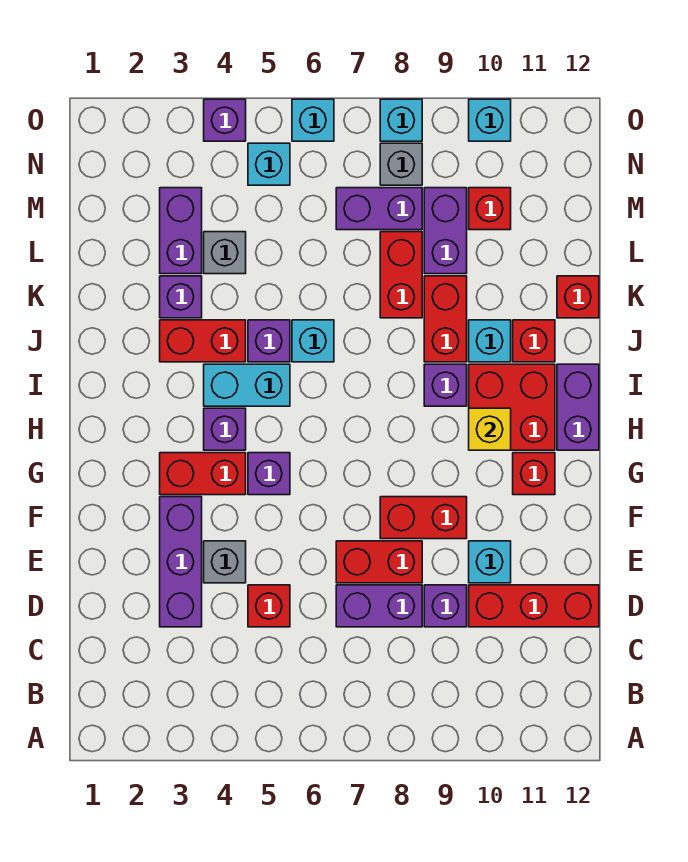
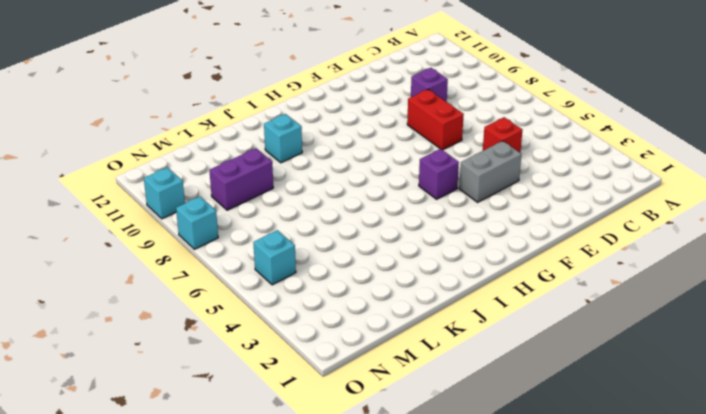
grey 1x2 brick [459,141,521,202] -> grey 1x1 brick [204,541,246,583]
none -> purple 1x3 brick [160,497,202,627]
none -> purple 1x2 brick [336,585,422,627]
none -> red 1x3 brick [469,585,599,627]
none -> cyan 1x1 brick [469,541,511,583]

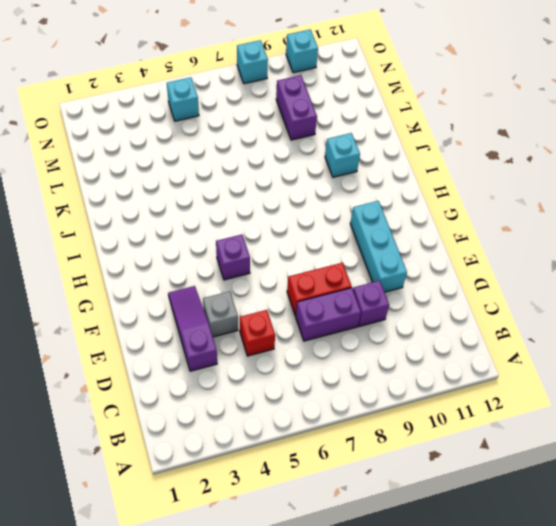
purple 1x3 slope [168,286,217,371] -> purple 1x3 brick [160,497,202,627]
cyan 1x3 brick [350,201,407,292] -> cyan 1x1 brick [469,541,511,583]
none -> red 1x3 brick [469,585,599,627]
none -> red 1x2 brick [380,497,467,539]
none -> red 1x2 brick [160,453,246,495]
none -> red 1x1 brick [513,453,555,495]

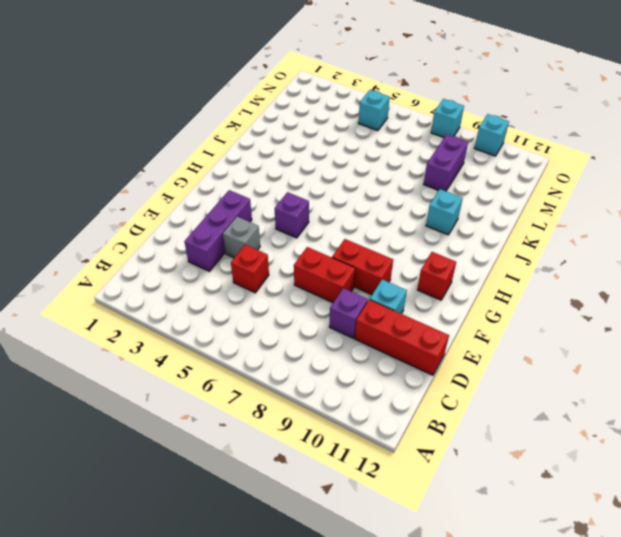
none -> purple 1x2 brick [336,585,422,627]
none -> red 1x2 brick [160,453,246,495]
none -> purple 1x1 brick [204,408,246,450]
none -> red 2x2 brick [469,364,555,450]

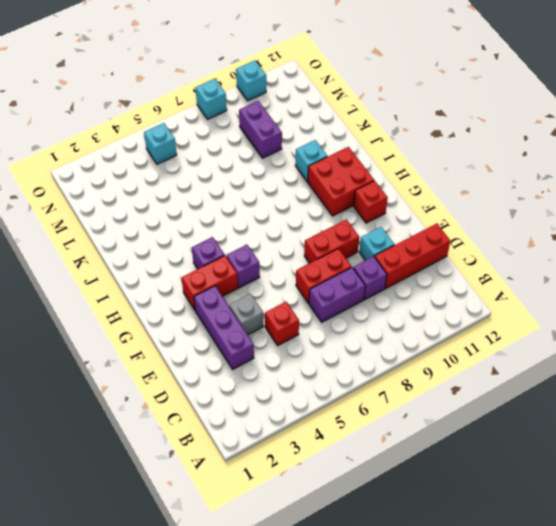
none -> purple 1x2 brick [557,364,599,450]
none -> cyan 1x2 brick [204,364,290,406]
none -> purple 1x1 brick [424,364,467,406]
none -> red 1x2 brick [160,320,246,362]

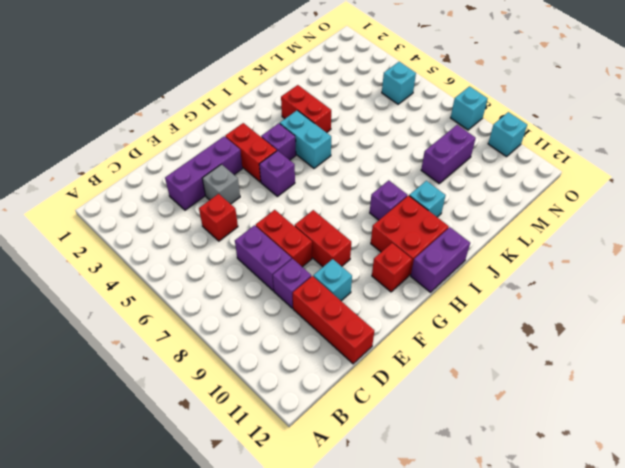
none -> purple 1x1 brick [248,320,290,362]
none -> cyan 1x1 brick [292,320,334,362]
none -> red 1x2 brick [424,276,467,362]
none -> red 1x1 brick [513,320,555,362]

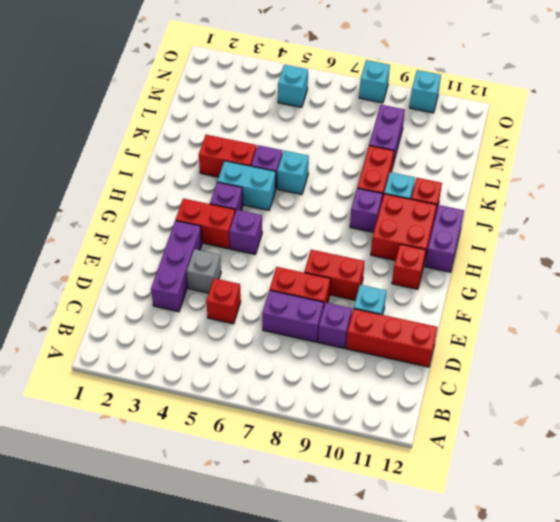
none -> purple 1x1 brick [160,276,202,318]
none -> red 1x2 brick [380,232,422,318]
none -> red 1x1 brick [557,276,599,318]
none -> purple 1x2 brick [160,188,202,274]

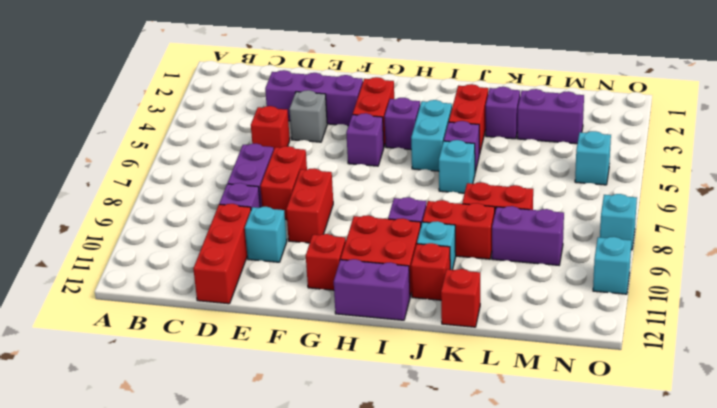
none -> grey 1x1 brick [204,232,246,274]
none -> purple 1x2 brick [336,188,422,230]
none -> red 1x1 brick [469,188,511,230]
none -> grey 1x1 brick [380,143,422,185]

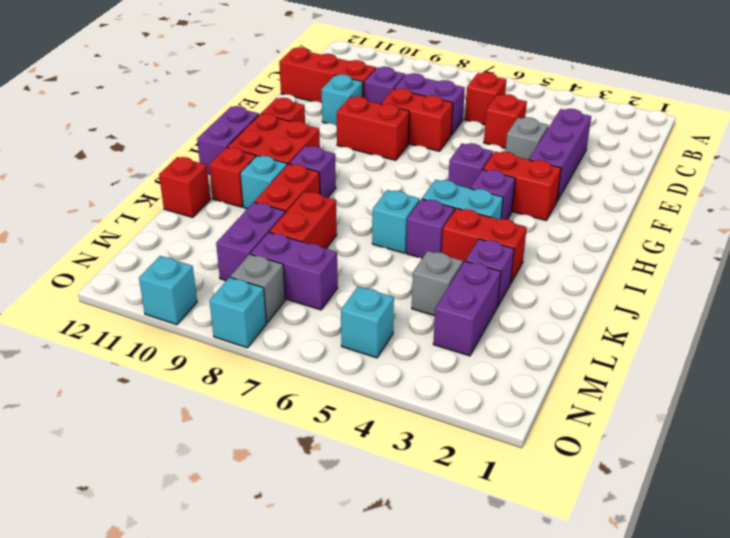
red 1x1 brick [465,72,506,125] -> red 1x1 brick moved to [469,188,511,230]
none -> purple 1x1 brick [204,99,246,141]
none -> cyan 1x1 brick [292,99,334,141]
none -> yellow 1x1 brick [469,408,511,450]

